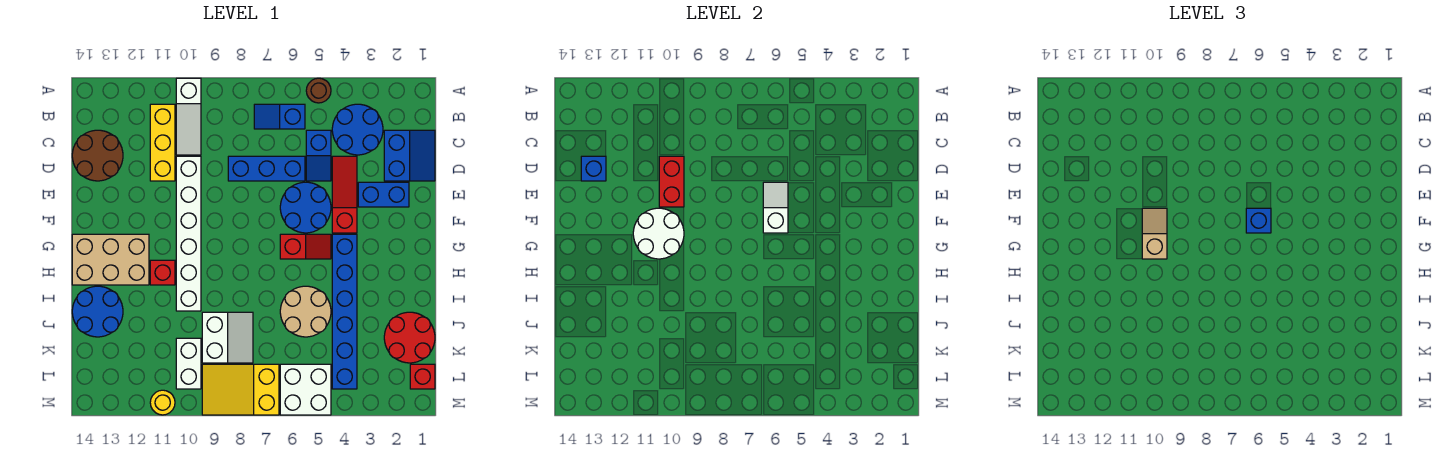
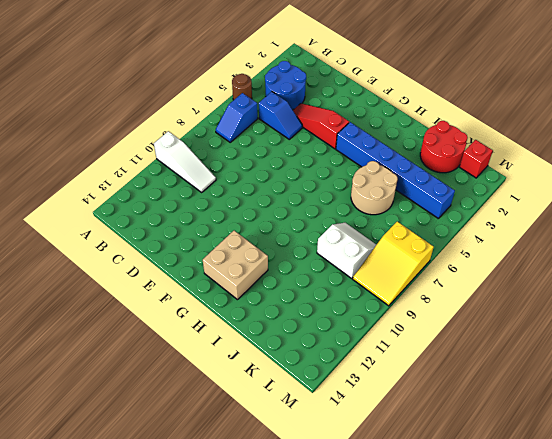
tan 2x2 brick [203,231,268,300] -> tan 2x3 brick [72,234,149,285]
none -> yellow 1x3 brick [150,104,175,181]
none -> blue 2x2 slope [384,130,435,181]
none -> brown 2x2 round brick [72,130,123,181]
none -> blue 1x3 brick [228,156,305,181]

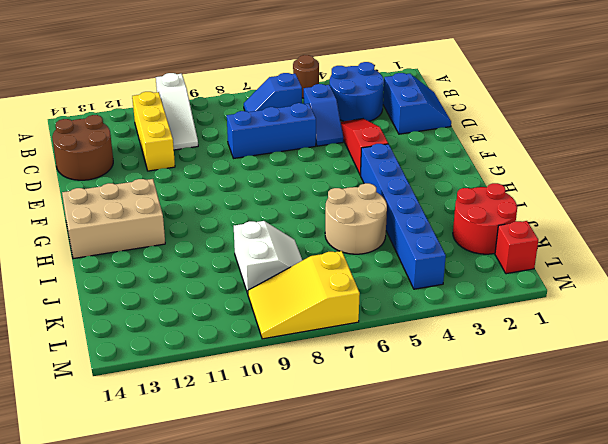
none -> white 1x6 brick [176,156,201,311]
none -> blue 1x2 brick [358,182,409,207]
none -> blue 2x2 round brick [280,182,331,233]
none -> red 1x2 slope [280,234,331,259]

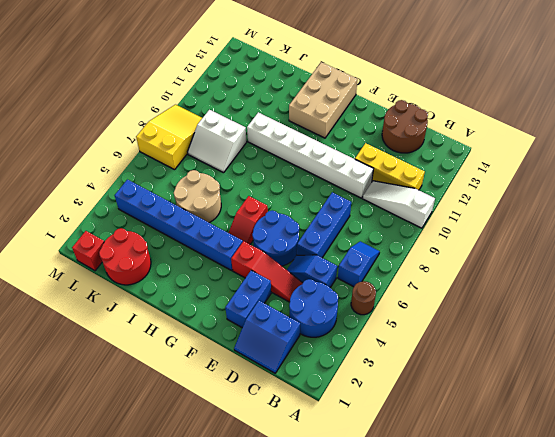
none -> red 1x1 brick [150,260,175,285]
none -> blue 2x2 round brick [72,286,123,337]
none -> white 1x2 brick [176,338,201,389]
none -> white 2x2 brick [280,364,331,415]

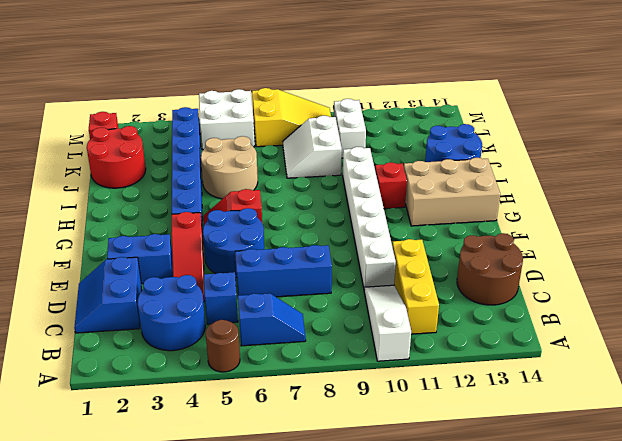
none -> yellow 1x1 round brick [150,390,175,415]
none -> red 1x2 brick [659,156,684,207]
none -> blue 1x1 brick [581,156,606,181]
none -> white 1x2 slope [763,182,788,233]

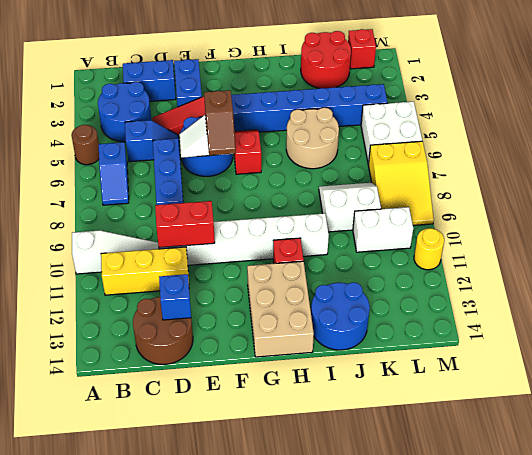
brown 1x2 slope [204,90,236,155] -> blue 1x1 brick [1246,208,1271,233]
none -> white 2x2 round brick [633,208,684,259]
none -> tan 1x2 slope [1142,208,1167,259]

